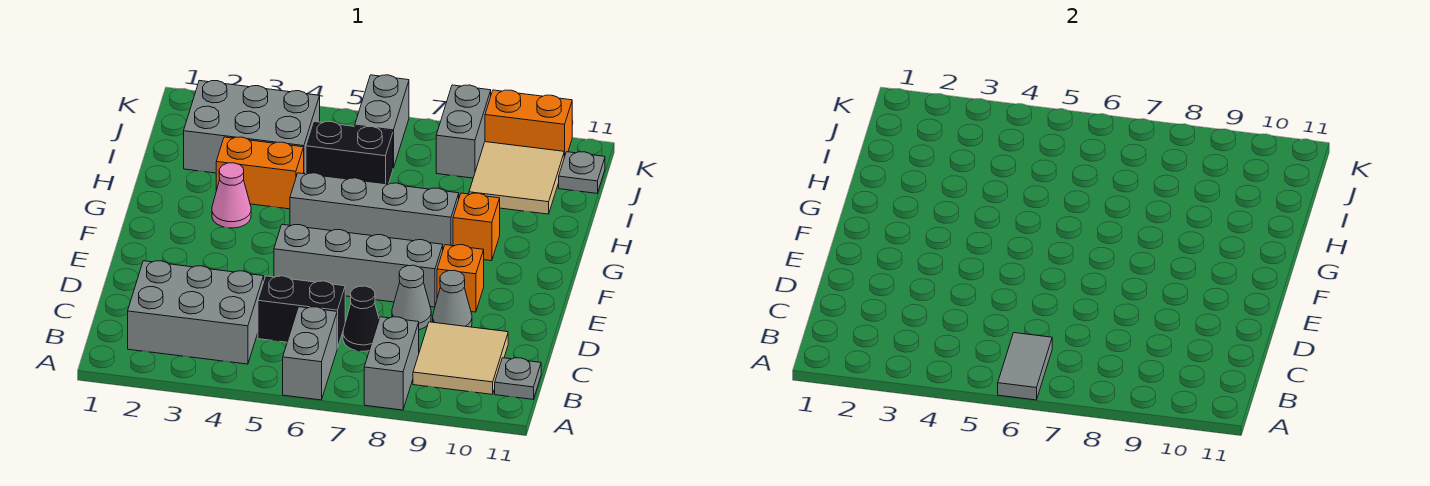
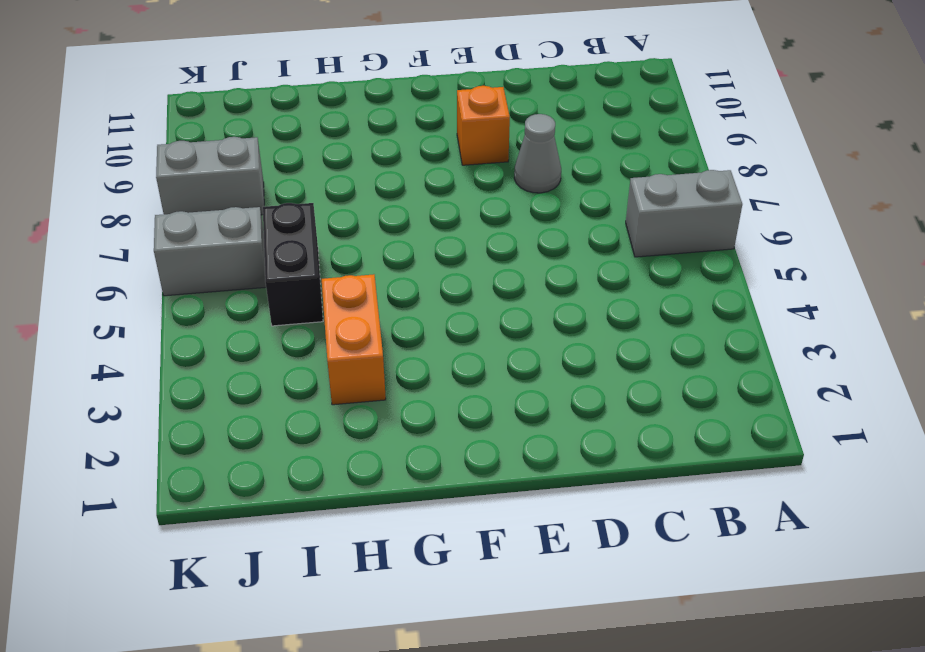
none -> grey 1x2 brick [364,317,419,410]
none -> grey 2x3 brick [128,261,264,364]
none -> tan 2x2 tile [413,322,508,394]

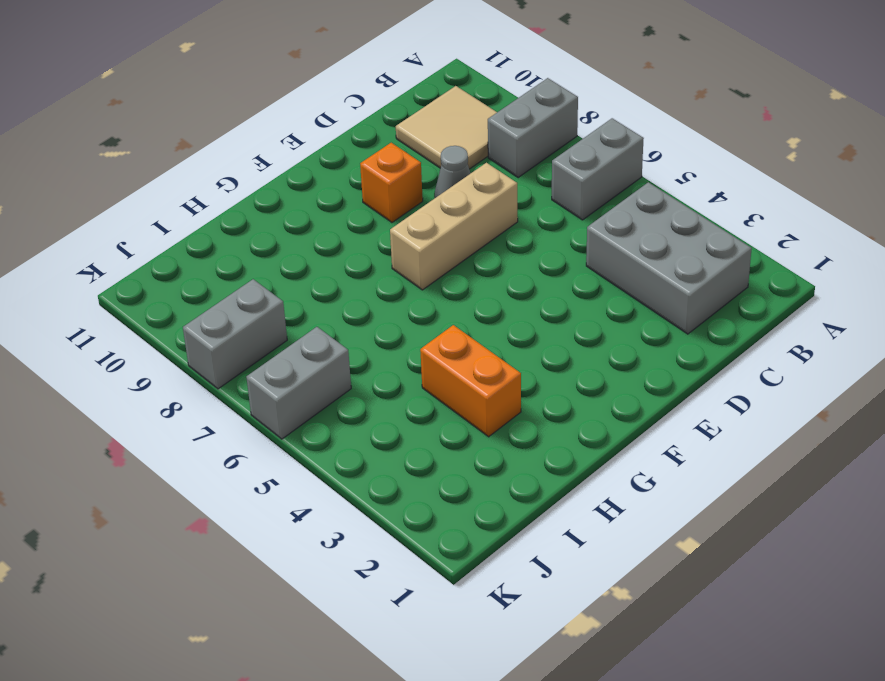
tan 1x3 brick [390,163,518,290] -> grey 1x4 brick [274,225,443,307]
none -> grey 1x1 plate [495,358,541,399]
none -> black 1x2 brick [258,276,345,348]
none -> black 1x1 cone [343,286,379,351]

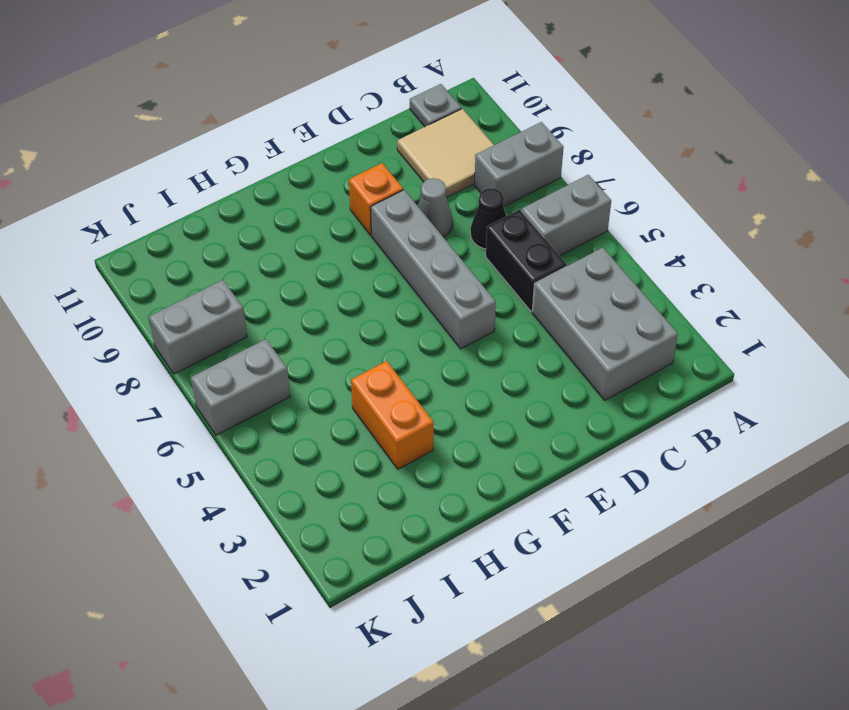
none -> grey 1x1 cone [433,270,472,327]
none -> pink 1x1 cone [212,163,251,228]
none -> grey 1x4 brick [290,173,459,249]

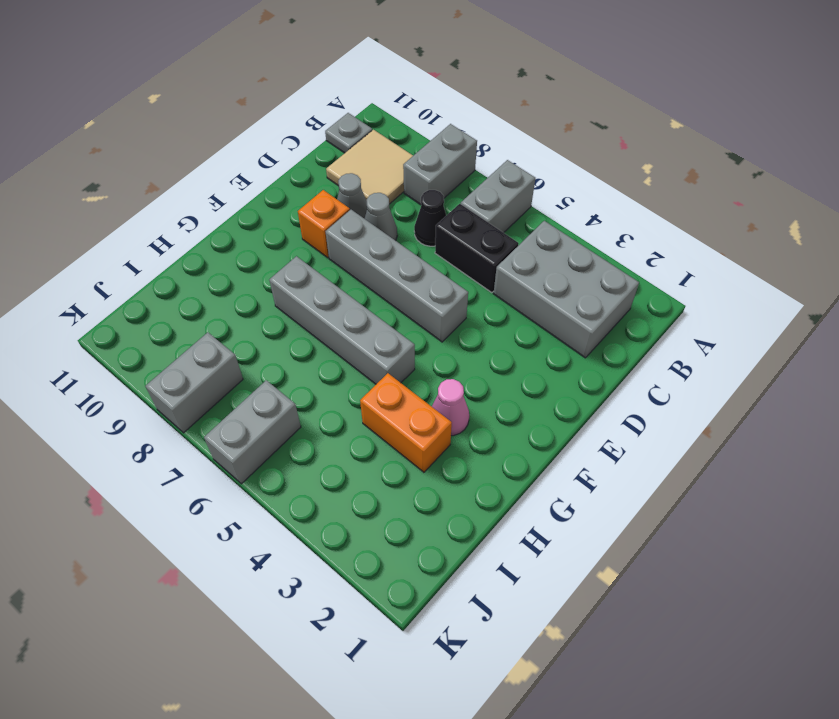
none -> orange 1x1 brick [453,193,500,261]
none -> grey 2x3 brick [184,81,320,174]
none -> black 1x2 brick [306,122,393,184]

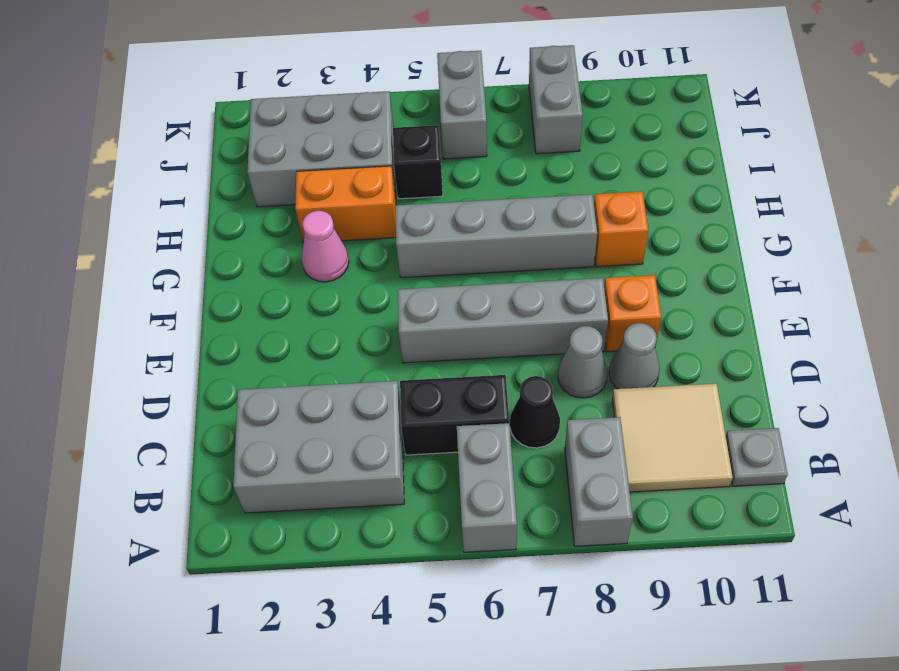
black 1x1 brick [393,125,443,199] -> black 1x2 brick [306,122,393,184]
none -> tan 2x2 tile [469,142,564,214]
none -> grey 1x1 plate [559,152,605,193]
none -> orange 1x2 brick [485,90,572,157]

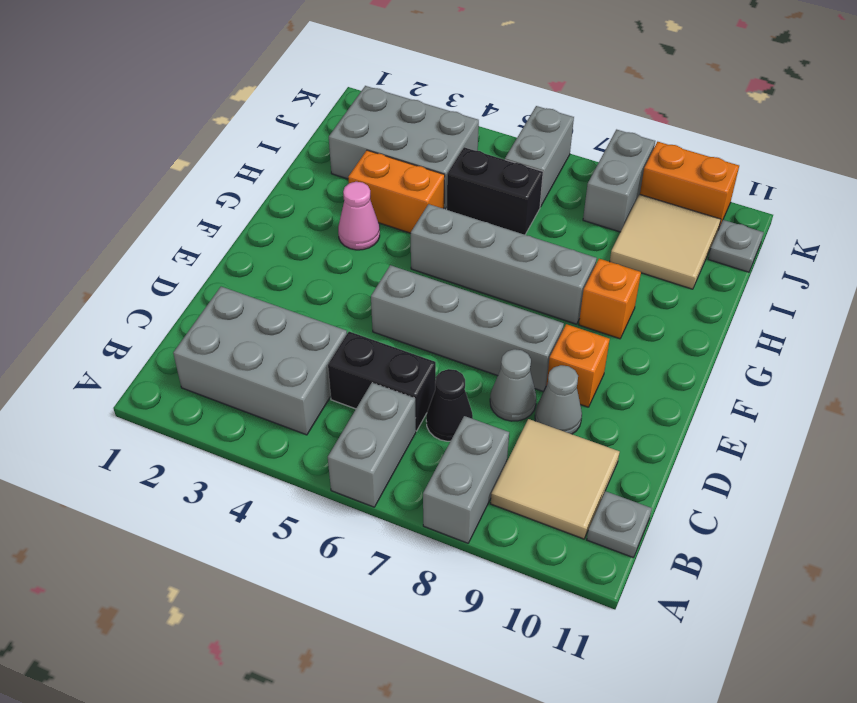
none -> grey 1x2 tile [998,333,1052,400]

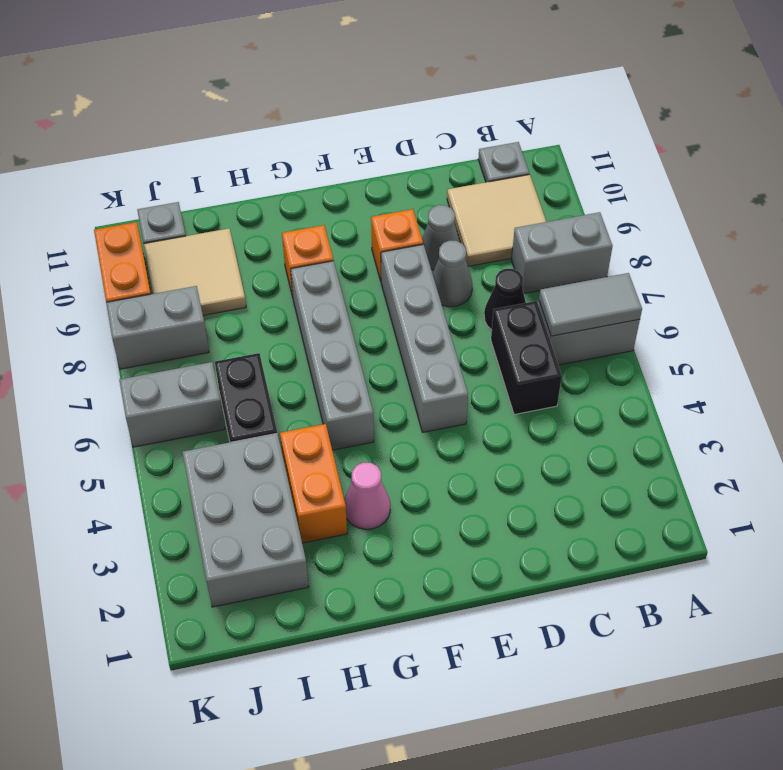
none -> grey 2x3 brick [128,261,264,364]

